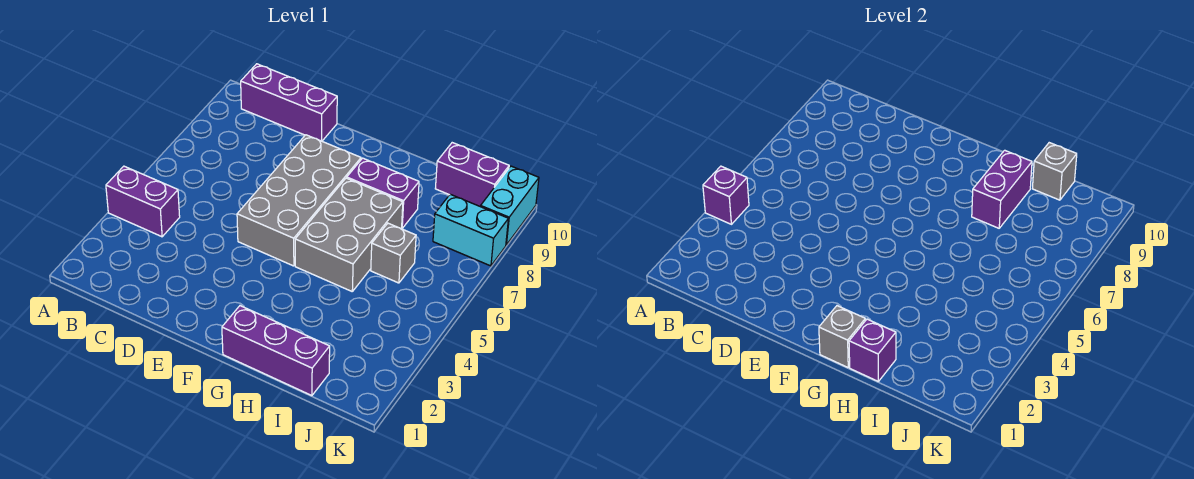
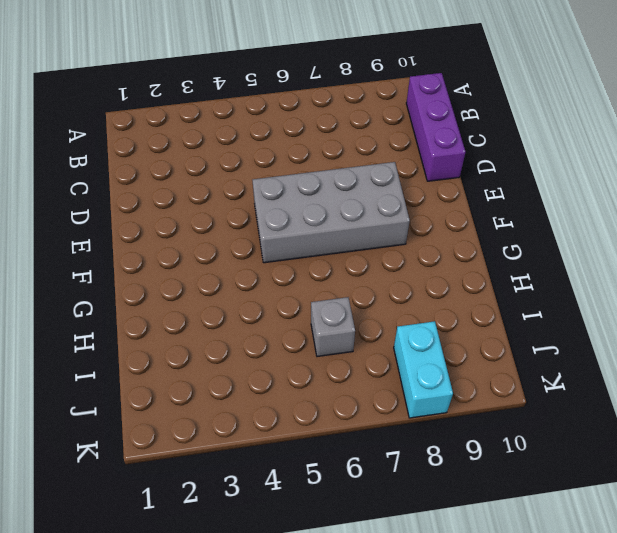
none -> purple 1x2 brick [106,166,180,237]
none -> purple 1x3 brick [222,306,330,396]
none -> grey 2x3 brick [295,178,403,291]

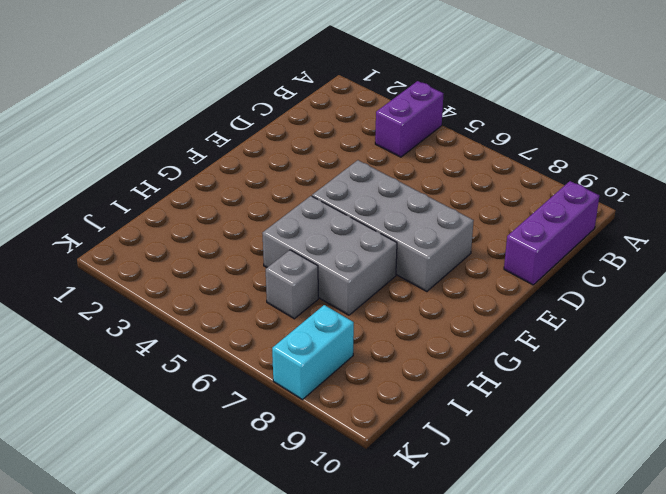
none -> purple 1x3 brick [222,306,330,396]
none -> purple 1x2 brick [347,158,419,228]
none -> purple 1x2 brick [435,143,509,206]

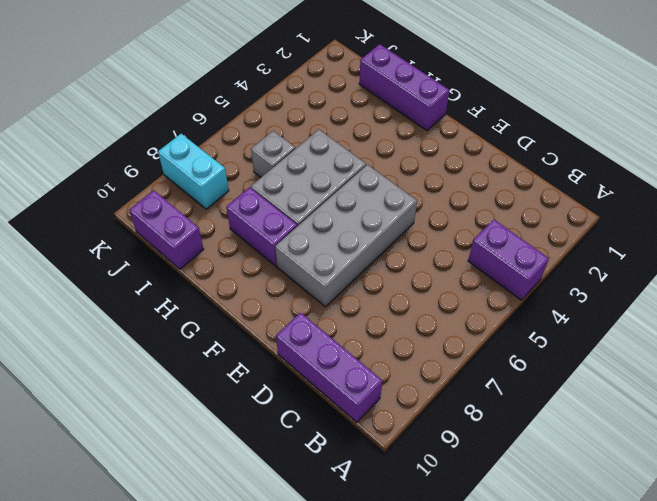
none -> cyan 1x2 brick [480,166,539,245]
none -> purple 1x1 brick [703,166,749,224]
none -> grey 1x1 brick [819,306,865,367]

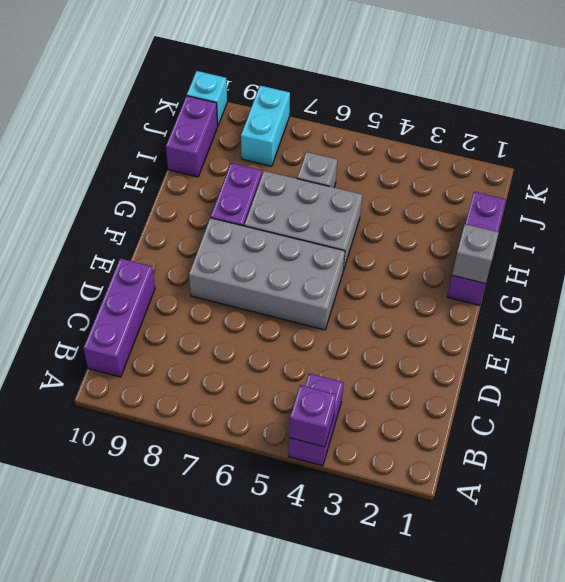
cyan 1x1 brick [187,71,227,125] -> cyan 1x2 brick [480,166,539,245]
none -> purple 1x1 brick [849,319,896,381]
none -> purple 1x2 brick [972,150,1032,228]
none -> grey 1x1 brick [1032,143,1077,200]

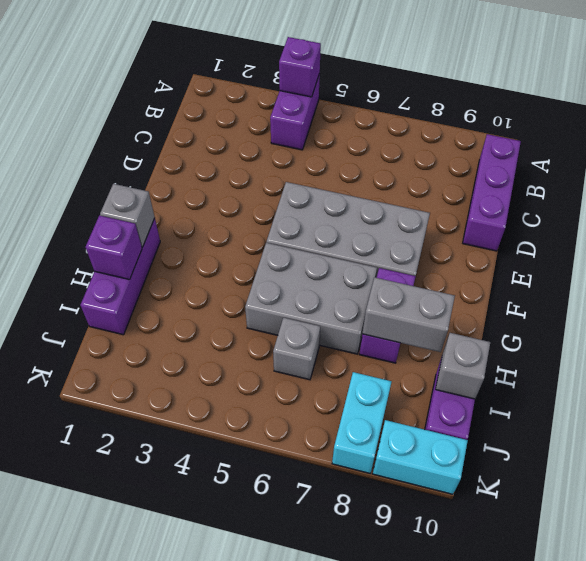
grey 1x2 brick [362,277,455,352] -> purple 1x2 brick [972,150,1032,228]

